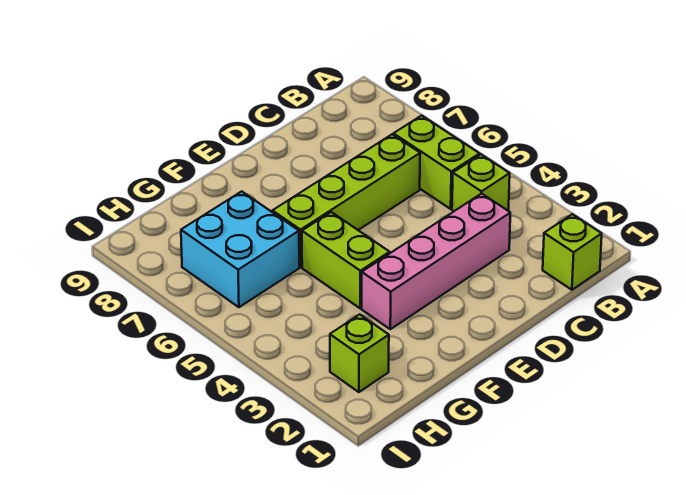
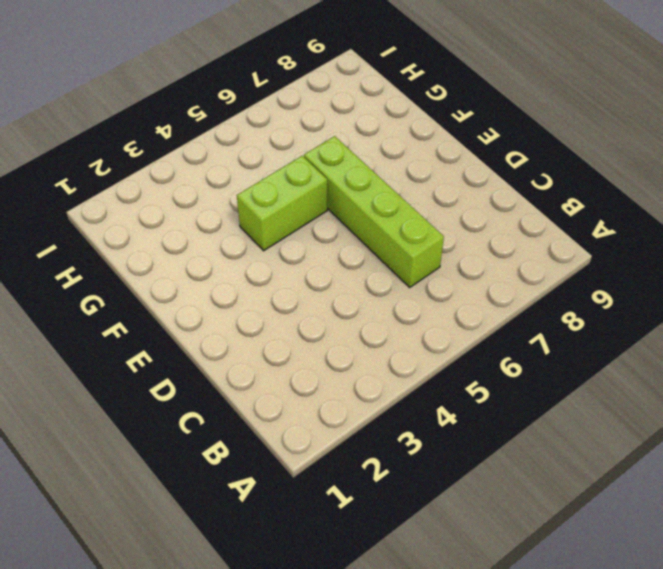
none -> lime 1x1 brick [543,214,602,290]
none -> lime 1x1 brick [452,155,510,211]

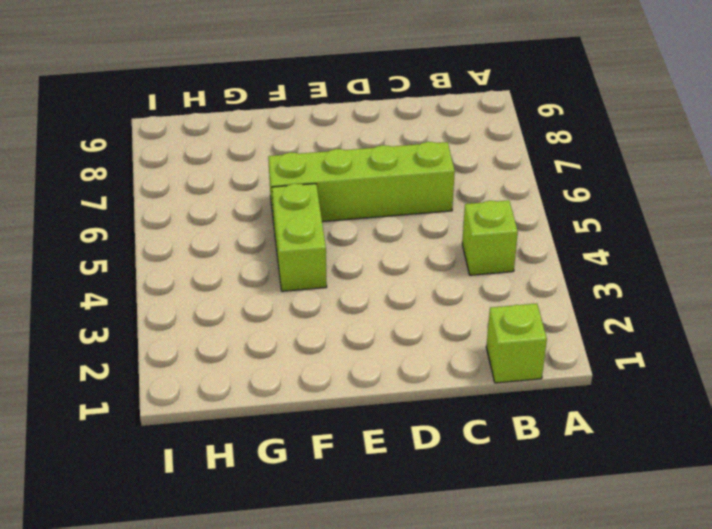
none -> lime 1x2 brick [393,116,480,209]
none -> pink 1x4 brick [362,193,510,329]

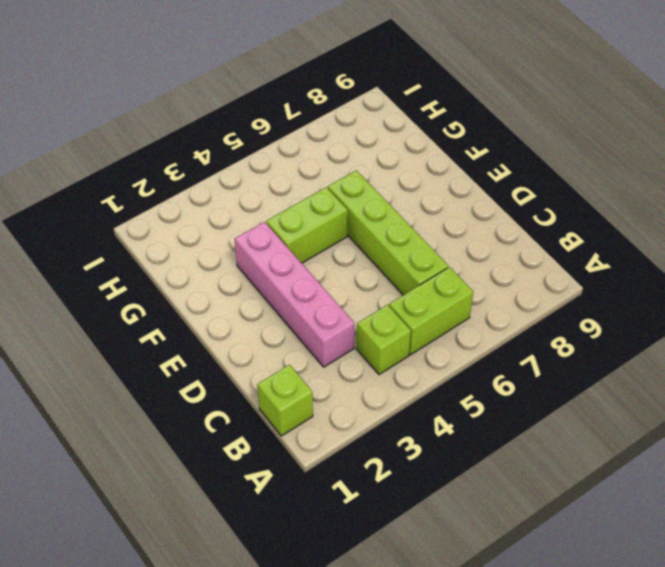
none -> cyan 2x2 brick [181,191,299,307]
none -> lime 1x1 brick [330,314,389,392]

